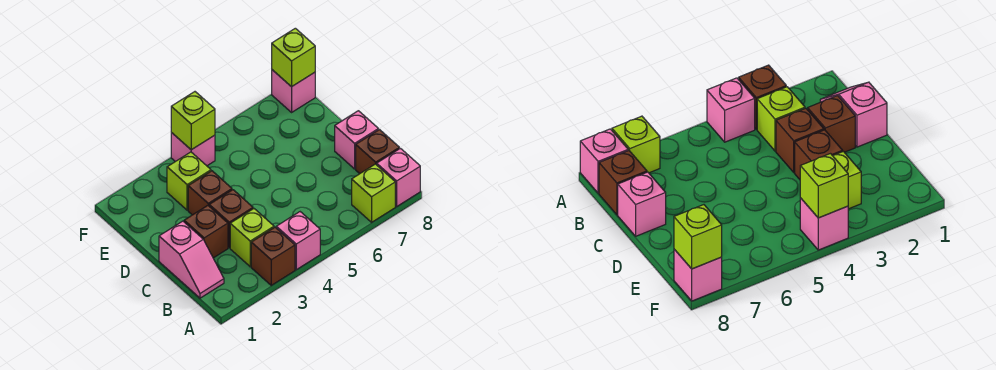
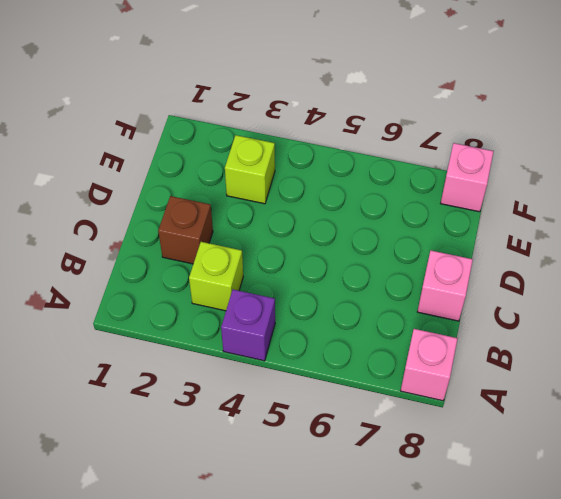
purple 1x1 brick [221,289,275,361] -> pink 1x1 brick [276,212,320,270]
none -> brown 1x1 brick [251,227,295,285]
none -> lime 1x1 brick [352,164,395,222]
none -> pink 1x2 slope [159,221,224,298]

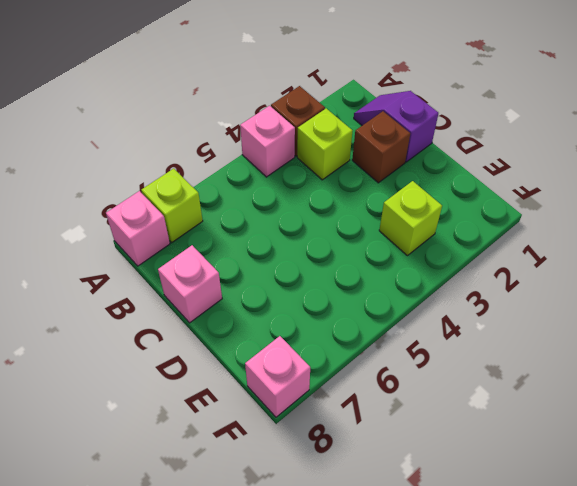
purple 1x2 slope [354,91,438,162] -> pink 1x2 slope [159,221,224,298]
none -> brown 1x1 brick [356,130,399,174]
none -> brown 1x1 brick [209,190,253,248]
none -> brown 1x1 brick [188,171,232,215]

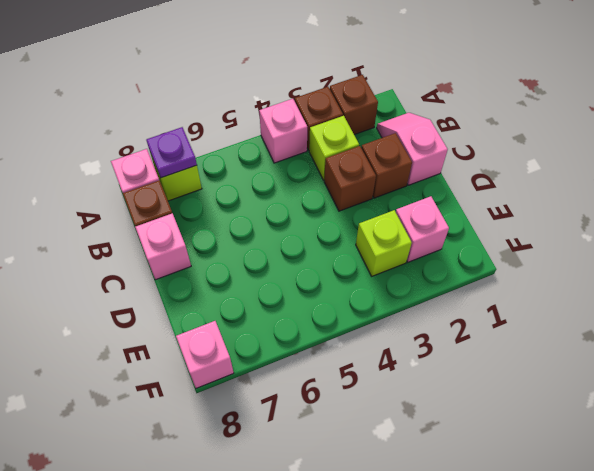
brown 1x1 brick [330,75,378,135] -> brown 1x1 brick moved to [188,171,232,215]
purple 1x1 plate [146,127,197,178] -> none
pink 1x1 brick [396,196,449,262] -> pink 1x1 brick moved to [171,133,215,166]
none -> lime 1x1 brick [171,92,215,150]
none -> lime 1x1 brick [272,28,315,87]

